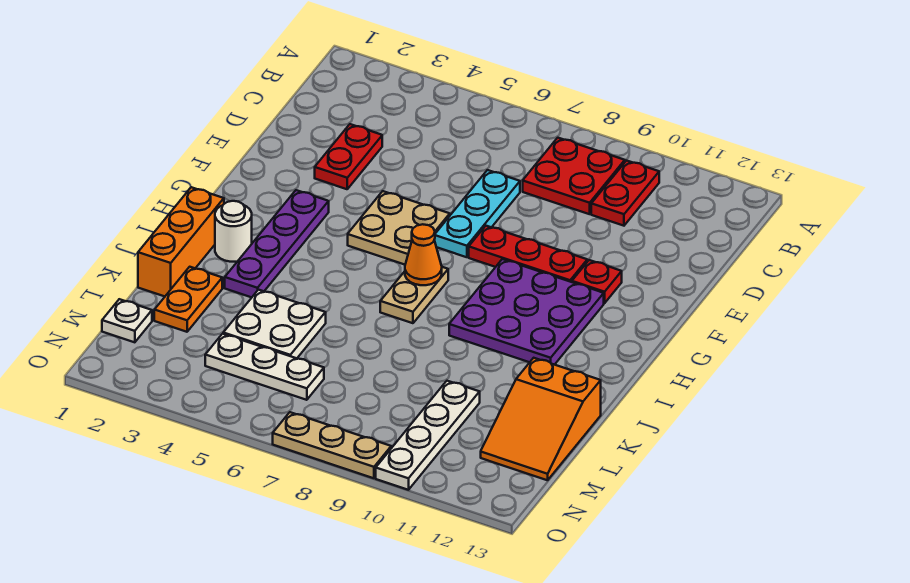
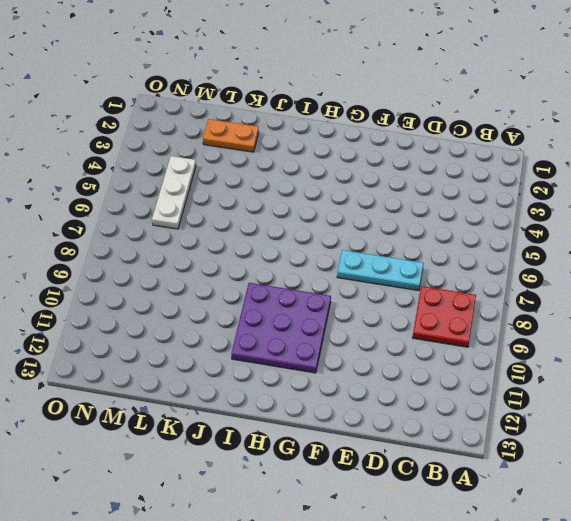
none -> red 1x2 plate [591,161,659,226]
none -> red 1x2 plate [315,124,382,189]
none -> tan 2x2 plate [348,191,450,265]

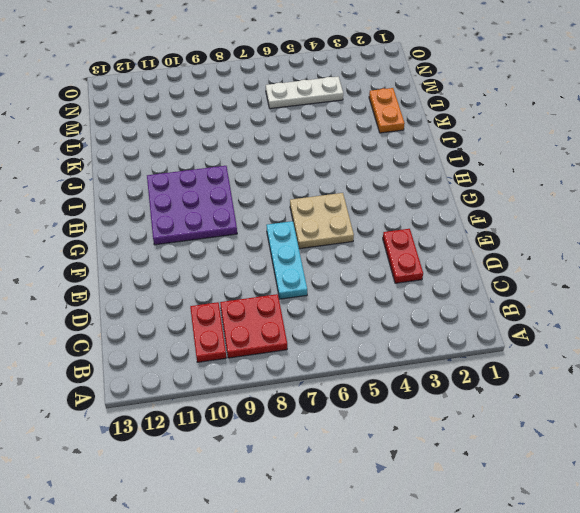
none -> red 1x3 plate [469,226,587,282]
none -> red 1x1 plate [572,260,622,303]
none -> purple 1x4 plate [225,190,329,297]

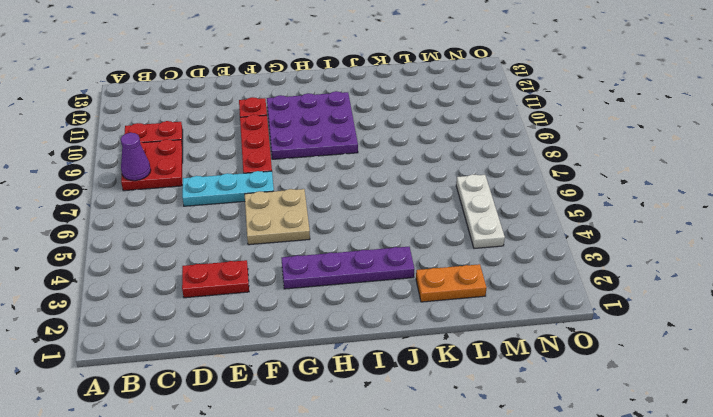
purple 1x1 cone [121,133,151,181] -> none
none -> tan 1x2 plate [380,267,448,323]
none -> orange 1x3 brick [138,187,224,296]
none -> white 1x1 round brick [215,201,252,262]

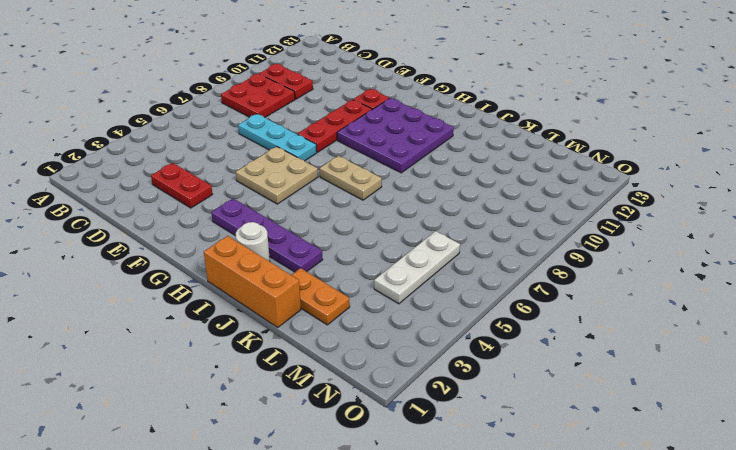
none -> white 2x2 plate [223,290,326,358]
none -> orange 2x3 slope [481,358,601,480]
none -> white 1x4 plate [376,381,480,490]

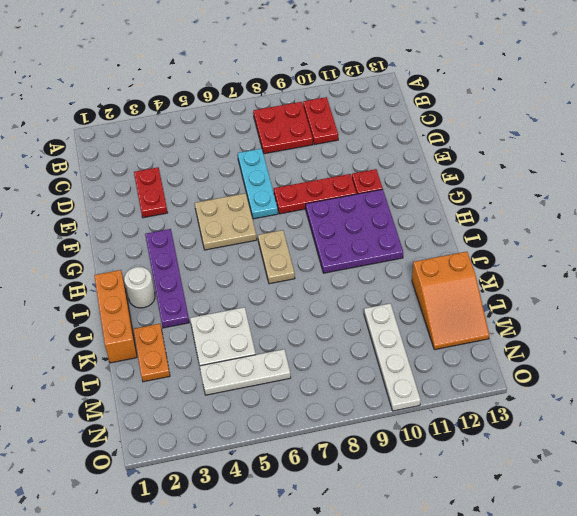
none -> white 1x1 plate [102,299,152,342]
none -> tan 1x3 plate [273,412,391,478]
none -> orange 1x1 cone [405,224,442,285]

